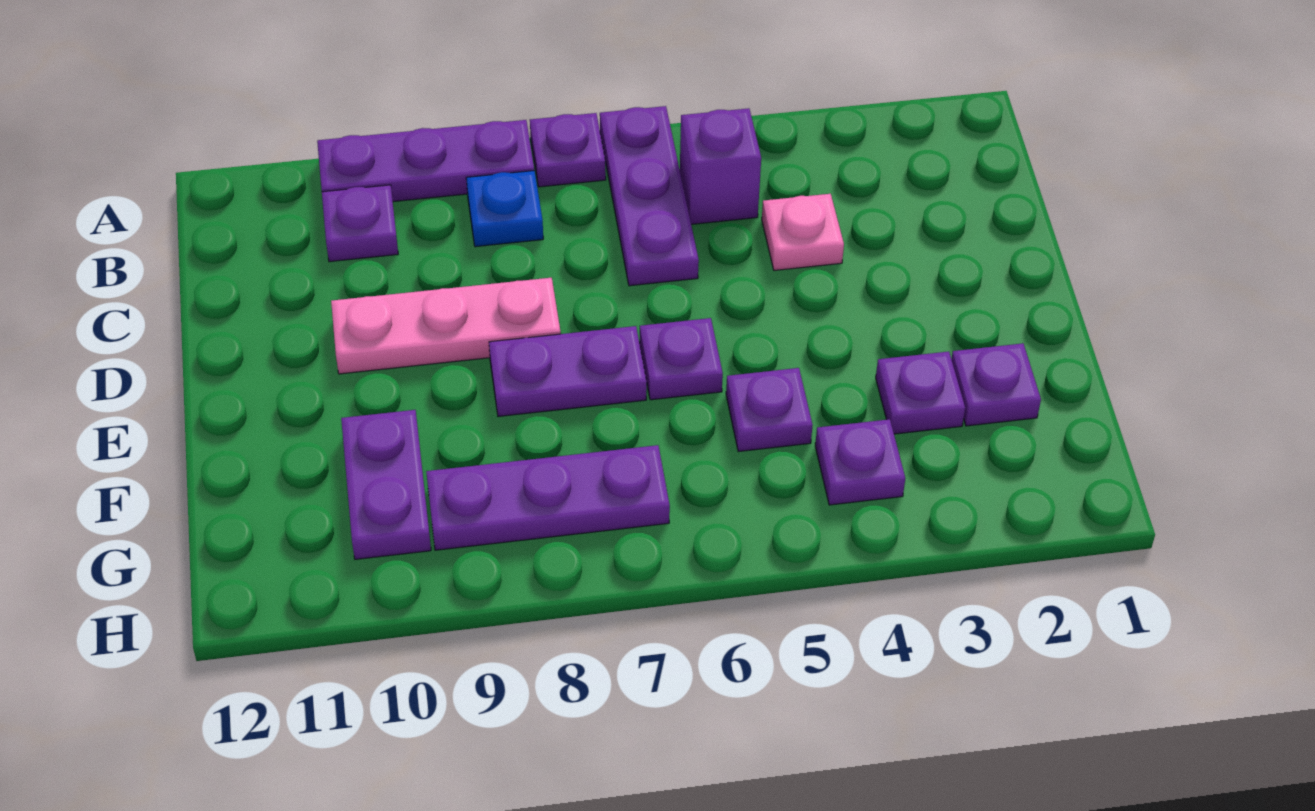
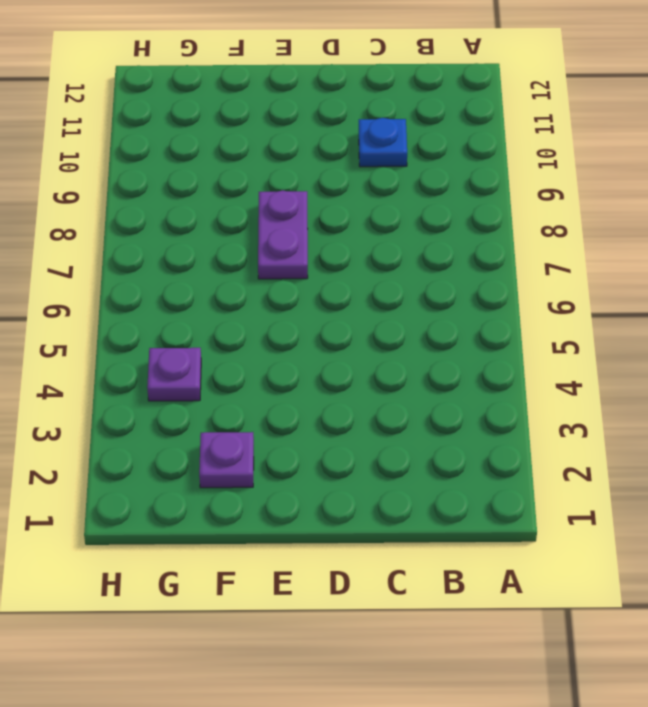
blue 1x1 plate [359,118,407,167] -> blue 1x1 plate moved to [466,171,543,247]
none -> purple 1x3 plate [600,106,699,286]
none -> purple 1x1 plate [530,113,606,187]
none -> purple 1x3 plate [317,120,534,202]

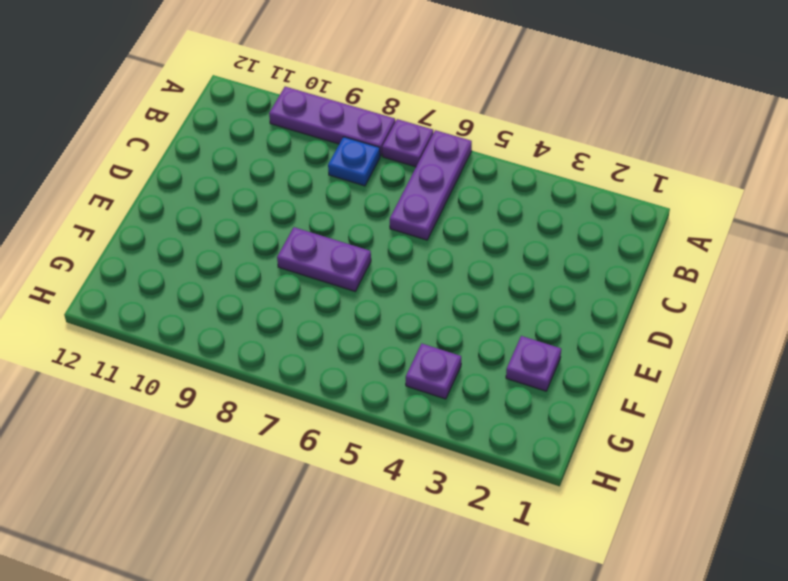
none -> purple 1x1 brick [680,108,761,224]
none -> purple 1x1 plate [322,185,398,262]
none -> pink 1x1 plate [762,194,844,270]

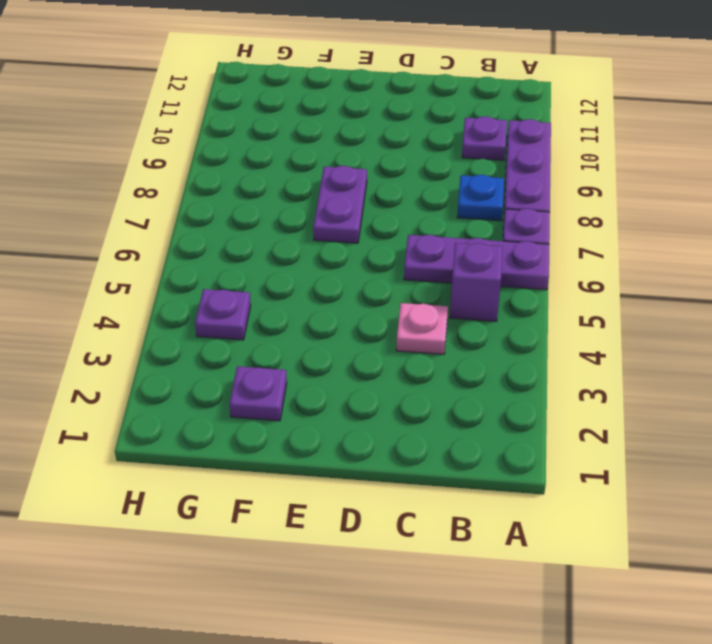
none -> pink 1x3 plate [331,278,561,374]
none -> purple 1x1 plate [640,318,723,400]
none -> purple 1x1 plate [876,352,965,434]

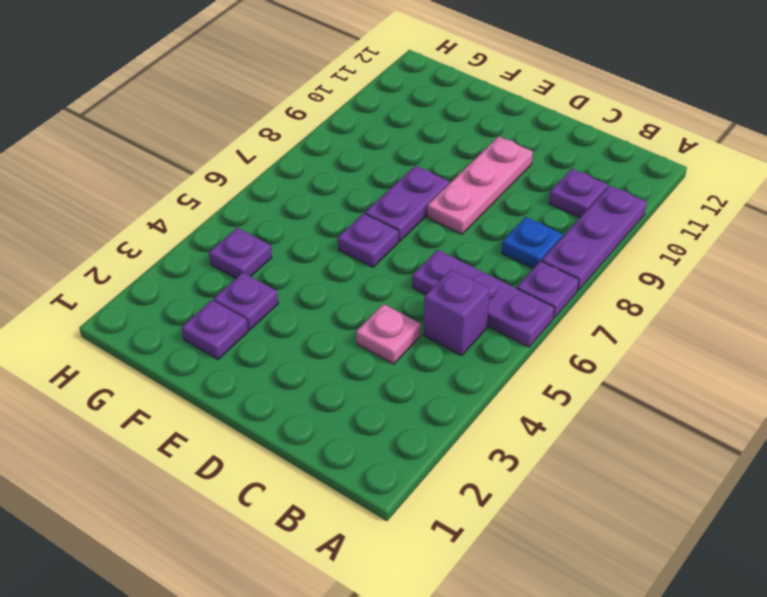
none -> purple 1x1 plate [726,368,813,452]
none -> purple 1x2 plate [341,410,431,559]
none -> purple 1x3 plate [426,445,670,550]

